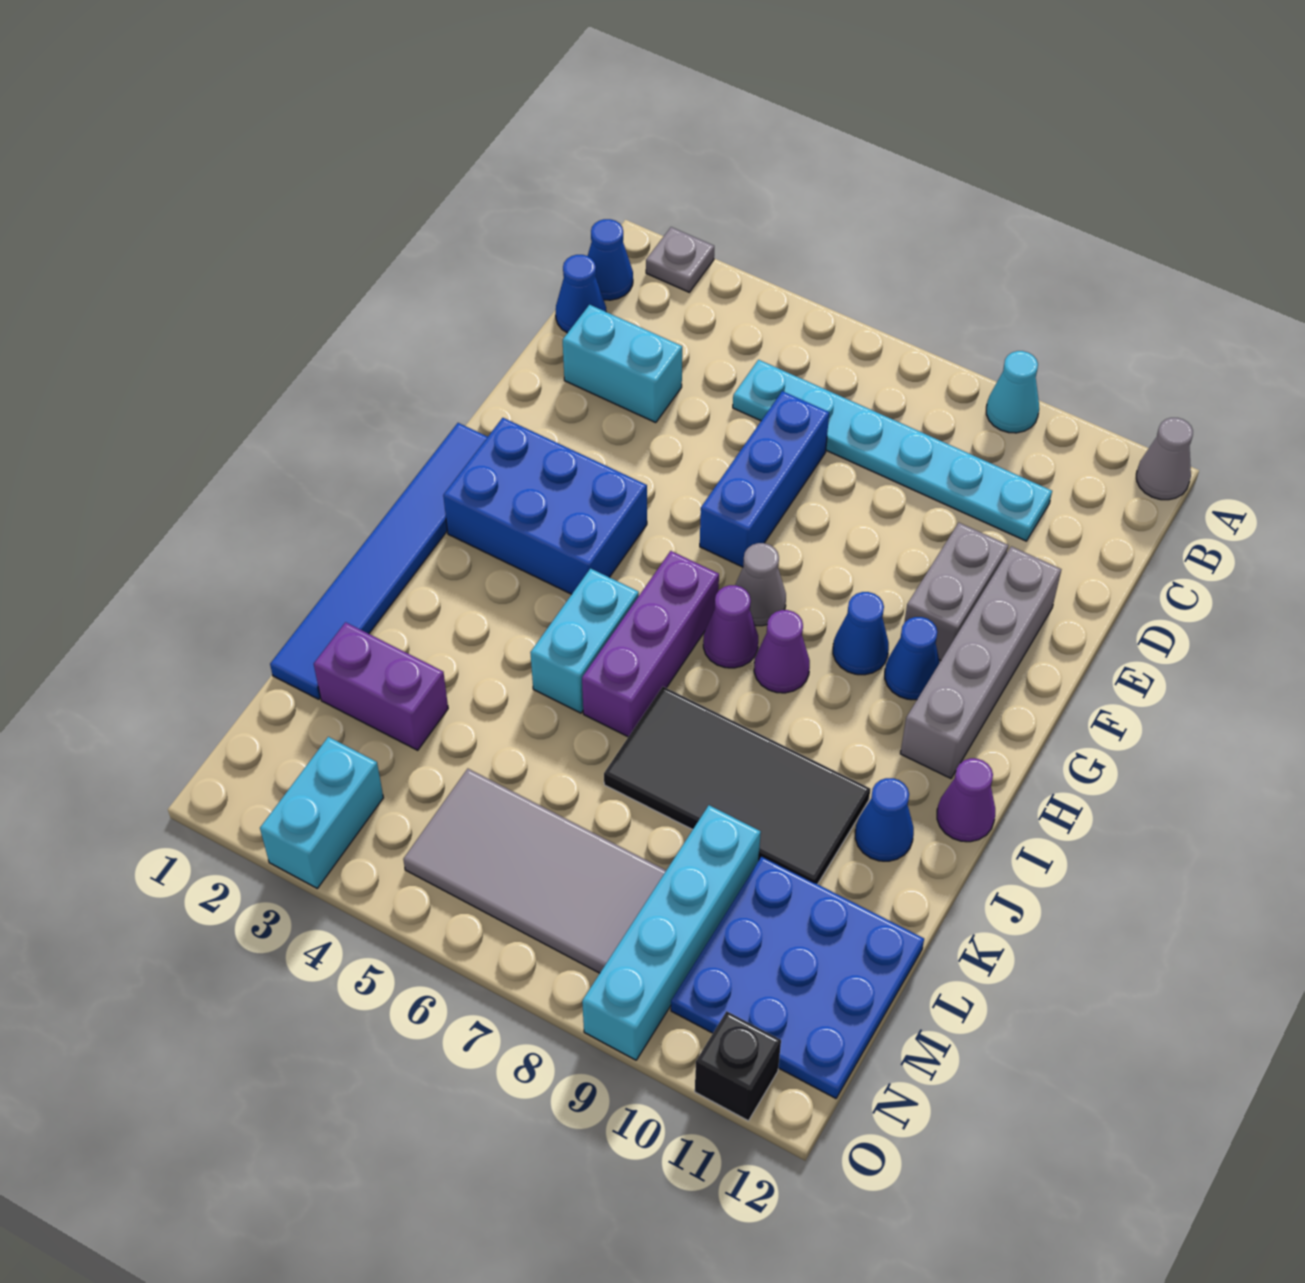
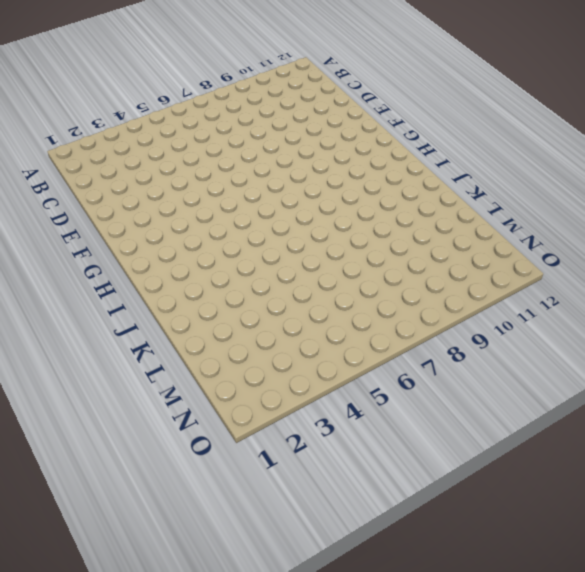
none -> grey 1x1 plate [646,227,714,292]
none -> cyan 1x1 cone [986,351,1039,433]
none -> grey 1x1 cone [1136,418,1193,500]

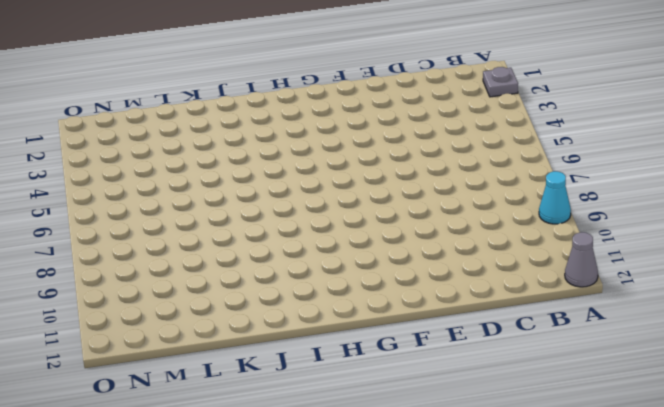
none -> blue 1x1 cone [588,219,633,300]
none -> blue 1x1 cone [556,255,606,333]
none -> cyan 1x6 plate [733,360,1052,541]

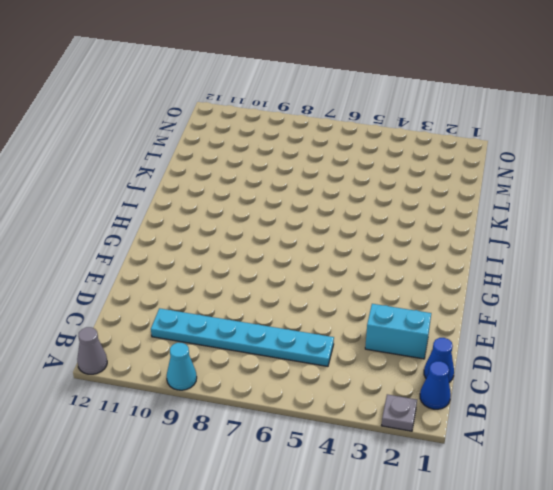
none -> blue 1x3 brick [700,391,829,567]
none -> grey 1x2 brick [904,523,1008,661]
none -> grey 1x4 brick [900,546,1061,778]

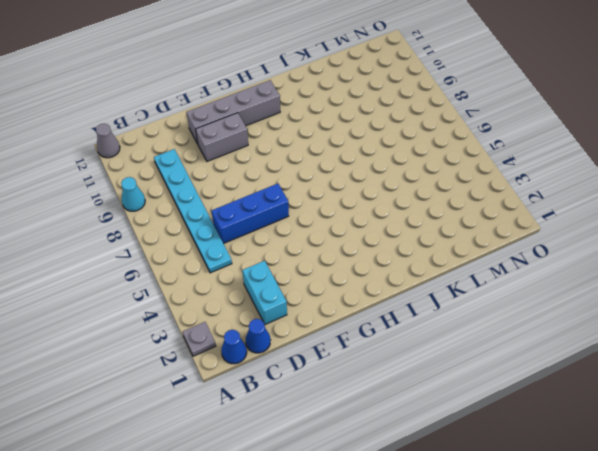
none -> blue 1x6 tile [270,423,487,699]
none -> blue 2x3 brick [443,418,647,594]
none -> grey 1x1 cone [735,543,786,626]

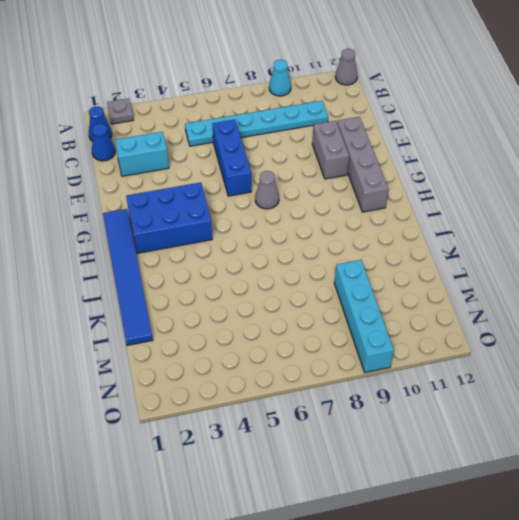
none -> blue 1x1 cone [833,592,889,675]
none -> blue 1x1 cone [885,617,940,700]
none -> purple 1x3 brick [582,551,719,737]

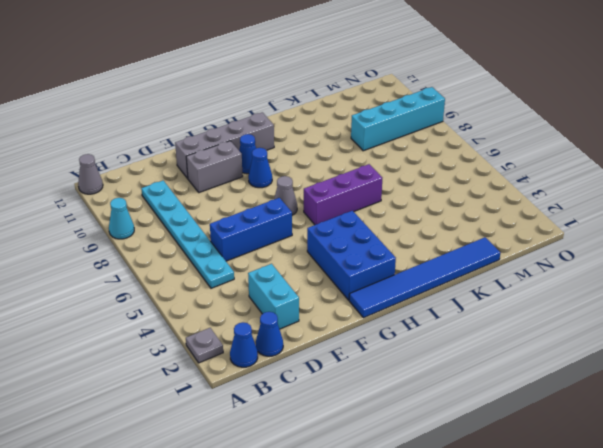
none -> purple 1x1 cone [703,585,758,668]
none -> purple 1x1 cone [754,610,810,693]
none -> cyan 1x2 brick [530,569,639,713]

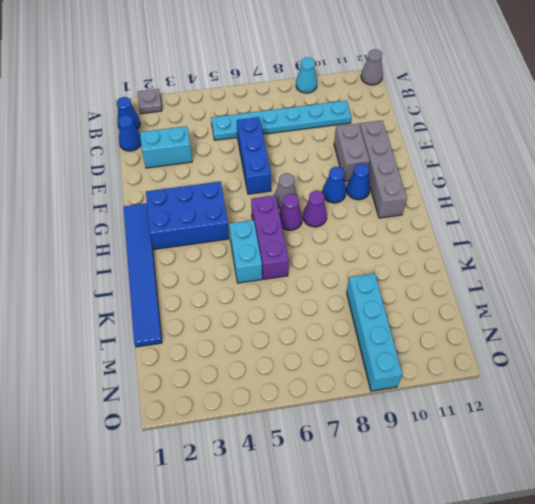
none -> purple 1x1 cone [937,758,995,842]
none -> black 2x4 tile [604,687,870,884]
none -> blue 1x1 cone [855,778,914,861]

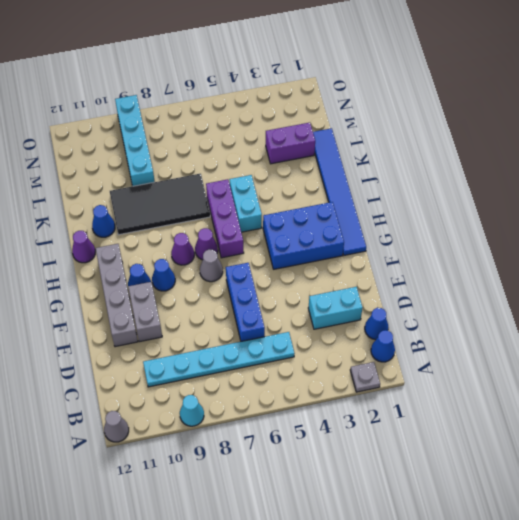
none -> blue 3x3 plate [671,856,924,1098]
none -> grey 2x4 tile [403,769,666,973]
none -> cyan 1x2 brick [260,737,383,888]

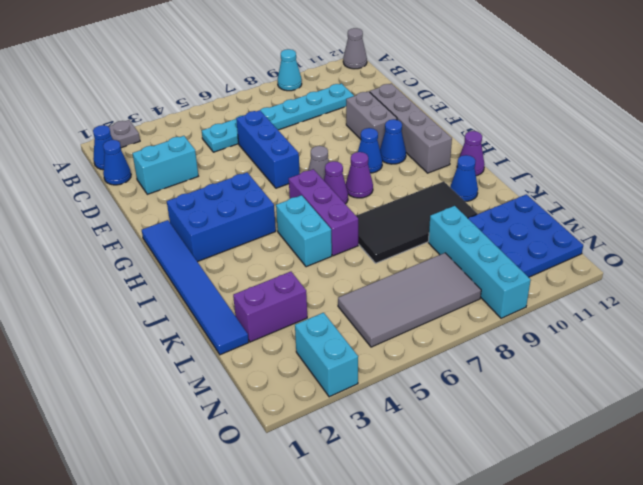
none -> black 1x1 brick [695,1011,781,1121]

